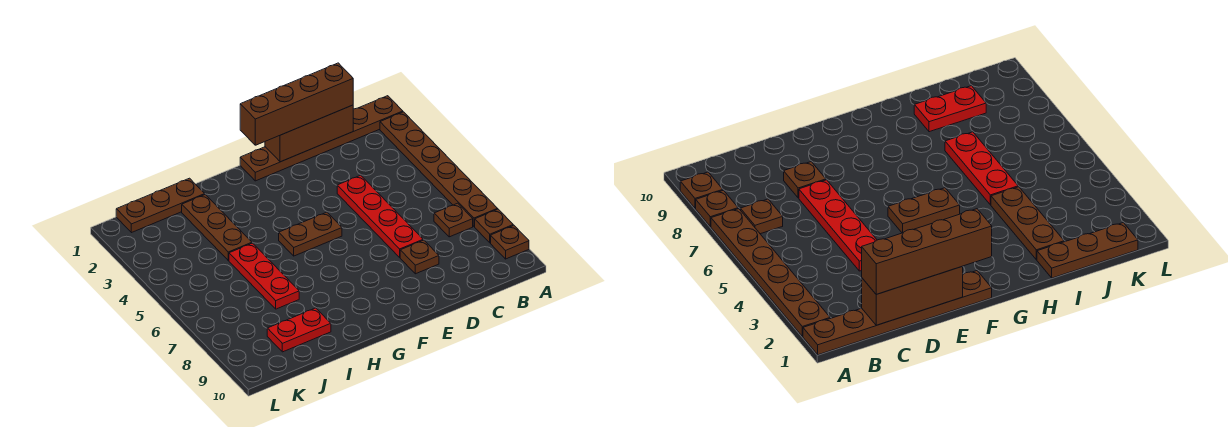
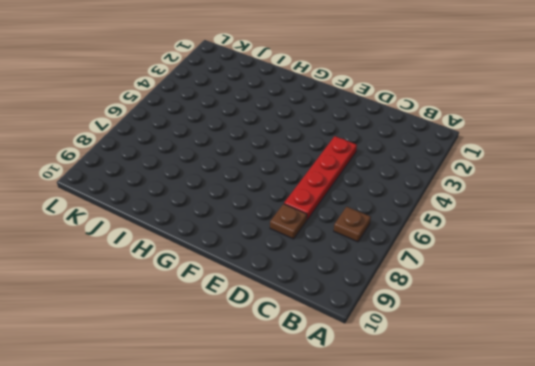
none -> brown 1x6 plate [240,96,403,181]
none -> brown 1x6 plate [380,112,498,227]
none -> brown 1x1 plate [475,209,513,243]

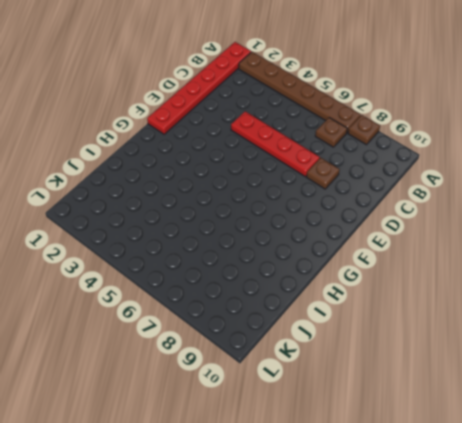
red 1x6 plate [147,42,251,134] -> brown 1x6 plate [240,96,403,181]
none -> brown 1x1 plate [491,225,529,259]
none -> brown 1x2 plate [279,212,342,256]
none -> brown 1x3 plate [116,178,205,233]

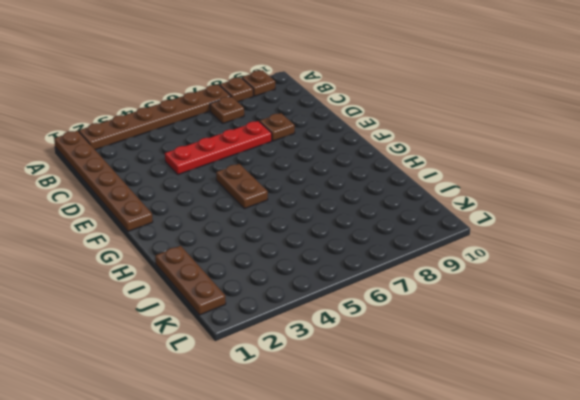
none -> brown 1x3 plate [182,195,252,261]
none -> red 1x3 plate [229,243,299,309]
none -> red 1x2 plate [267,308,331,352]

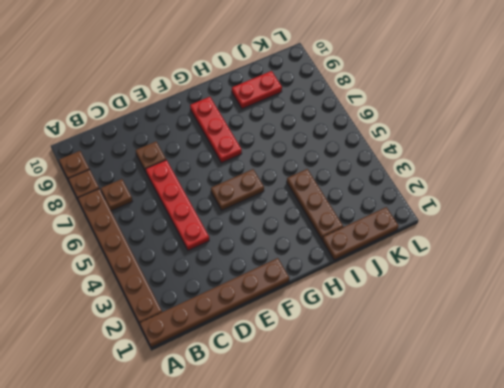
red 1x3 plate [190,97,242,163] -> red 1x3 plate moved to [229,243,299,309]
none -> brown 1x3 brick [265,105,353,162]
none -> brown 1x4 brick [240,63,353,145]

